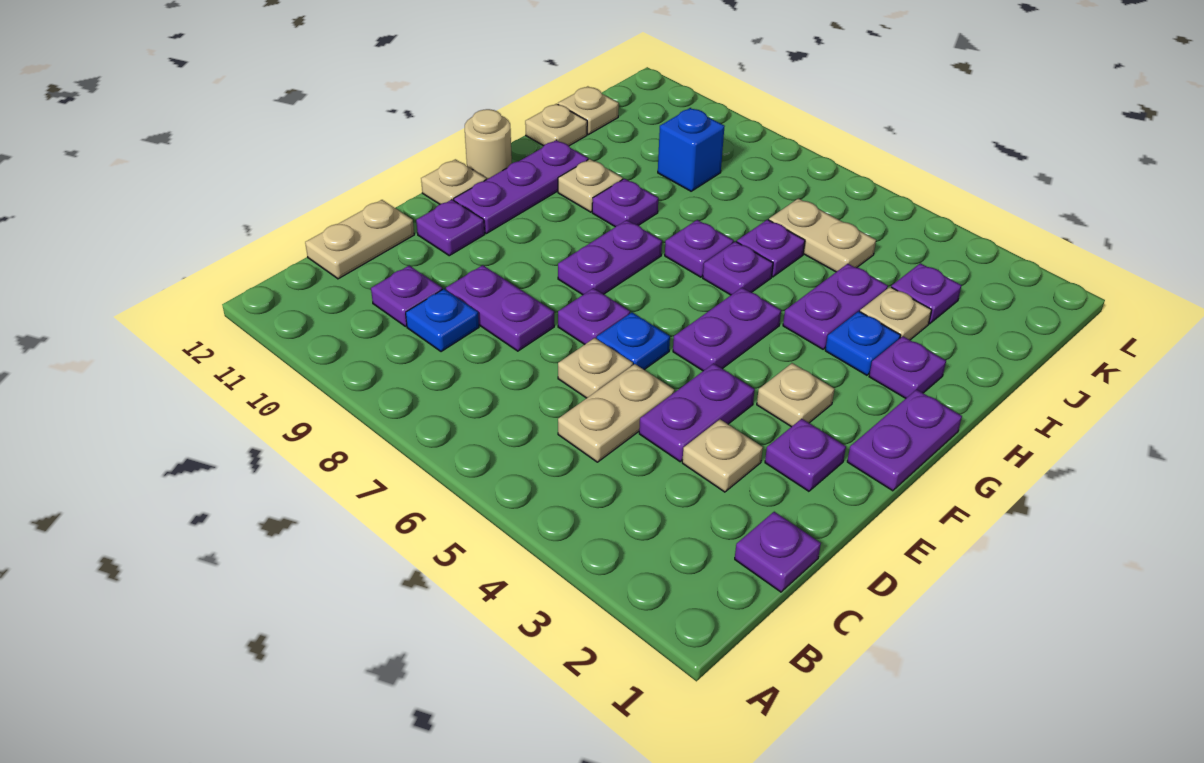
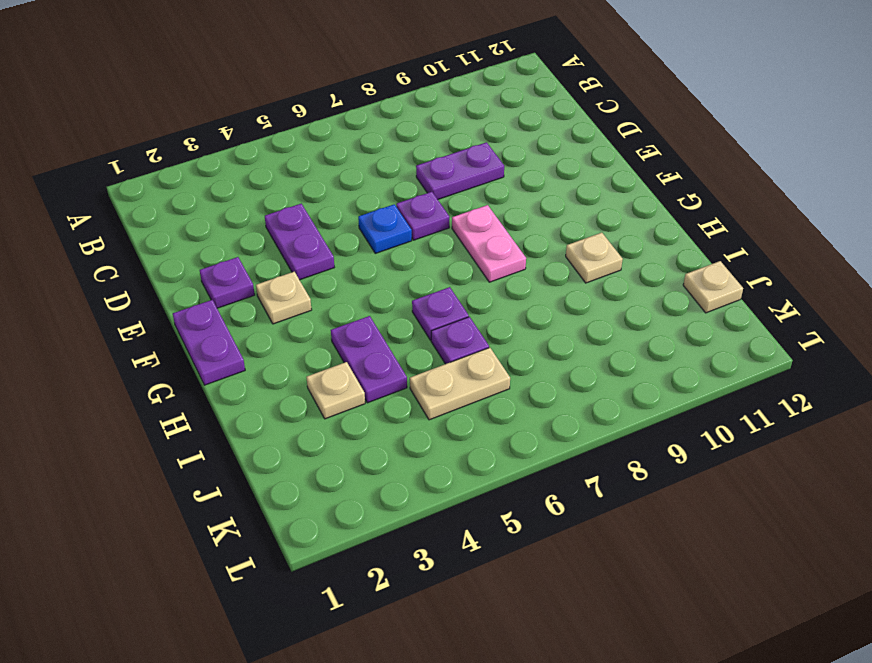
pink 1x2 plate [452,205,526,282] -> purple 1x2 plate [558,220,662,295]
none -> purple 1x1 plate [735,512,821,592]
none -> tan 1x2 plate [558,364,675,462]
none -> blue 1x1 plate [406,289,479,352]
none -> purple 1x1 plate [371,266,442,326]

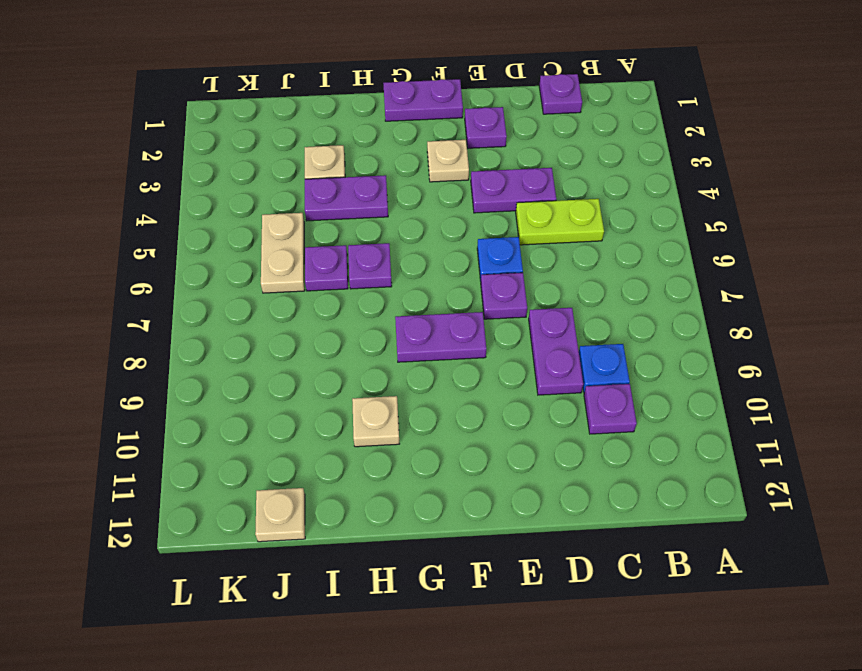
lime 1x2 plate [516,199,604,245] -> tan 1x2 plate [558,364,675,462]
none -> tan 1x2 plate [305,200,414,279]
none -> tan 1x1 plate [682,419,763,492]
none -> tan 1x1 plate [558,338,633,398]
none -> purple 1x1 plate [416,200,485,256]

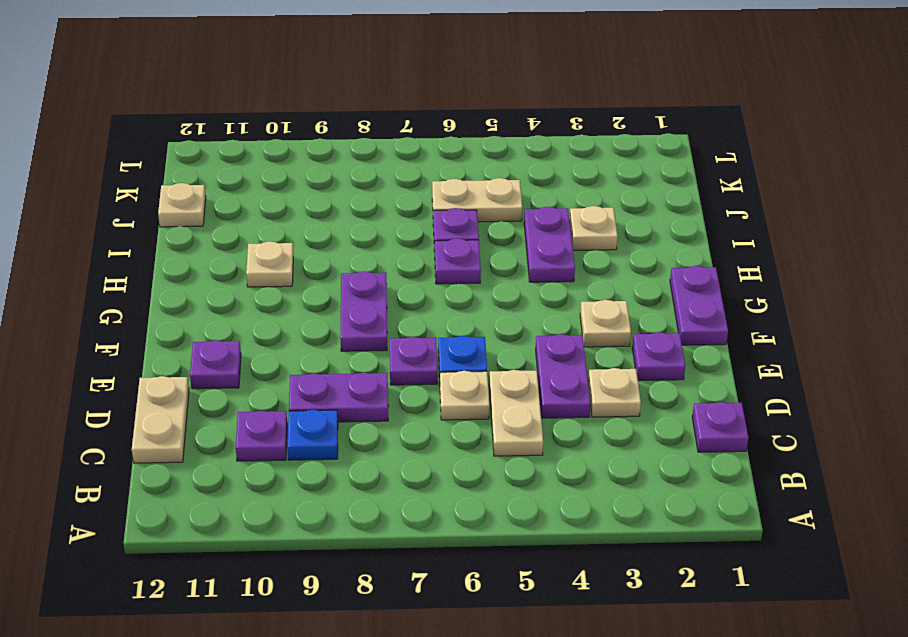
none -> purple 1x2 plate [673,288,781,371]
none -> purple 1x3 plate [454,140,588,234]
none -> tan 1x1 plate [421,159,486,204]
none -> tan 1x1 round brick [465,109,512,180]

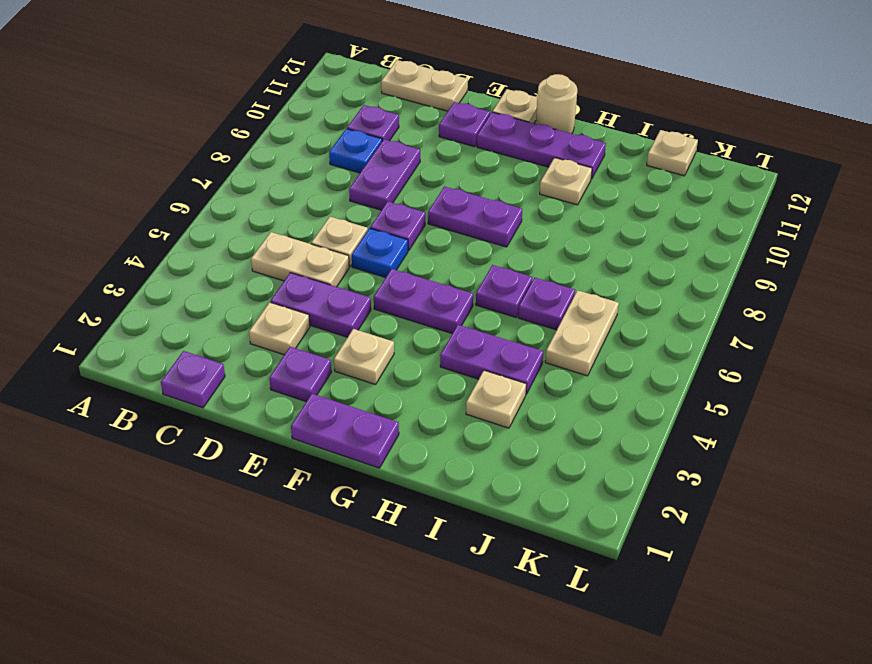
none -> purple 1x1 plate [869,336,946,398]
none -> blue 1x1 plate [825,311,901,375]
none -> purple 1x1 plate [665,220,734,277]
none -> purple 1x1 plate [592,179,658,227]

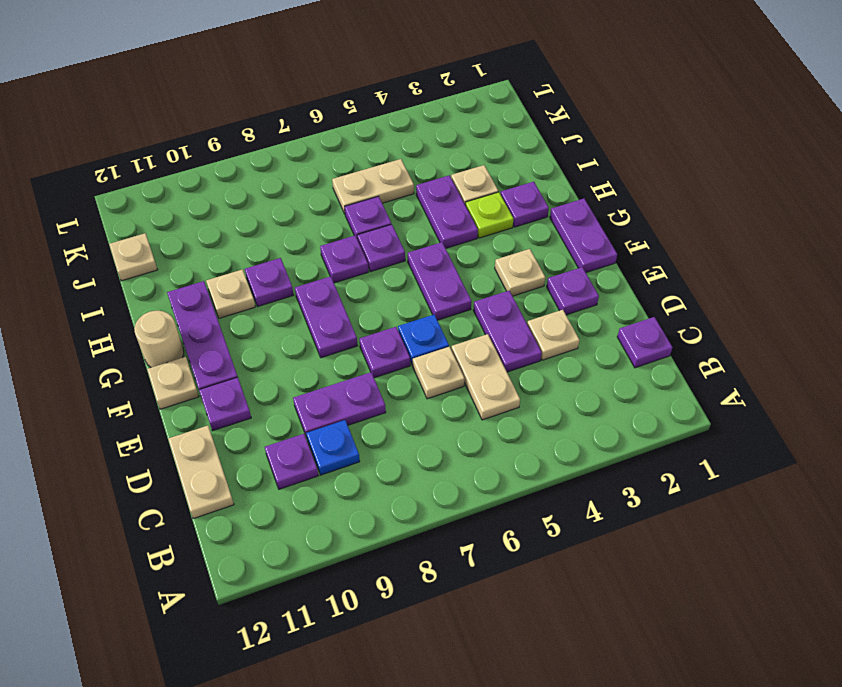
lime 1x1 plate [465,192,513,238] -> blue 1x1 plate [825,311,901,375]
none -> tan 1x1 plate [525,104,587,146]
none -> purple 1x1 plate [891,263,962,324]
none -> blue 1x1 brick [658,108,725,191]

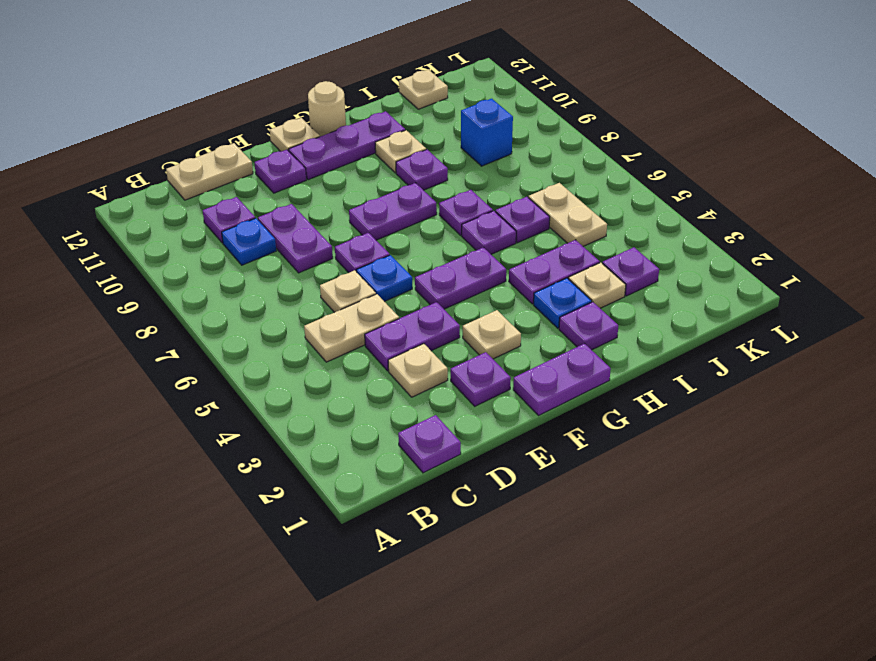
none -> tan 1x1 plate [525,104,587,146]

